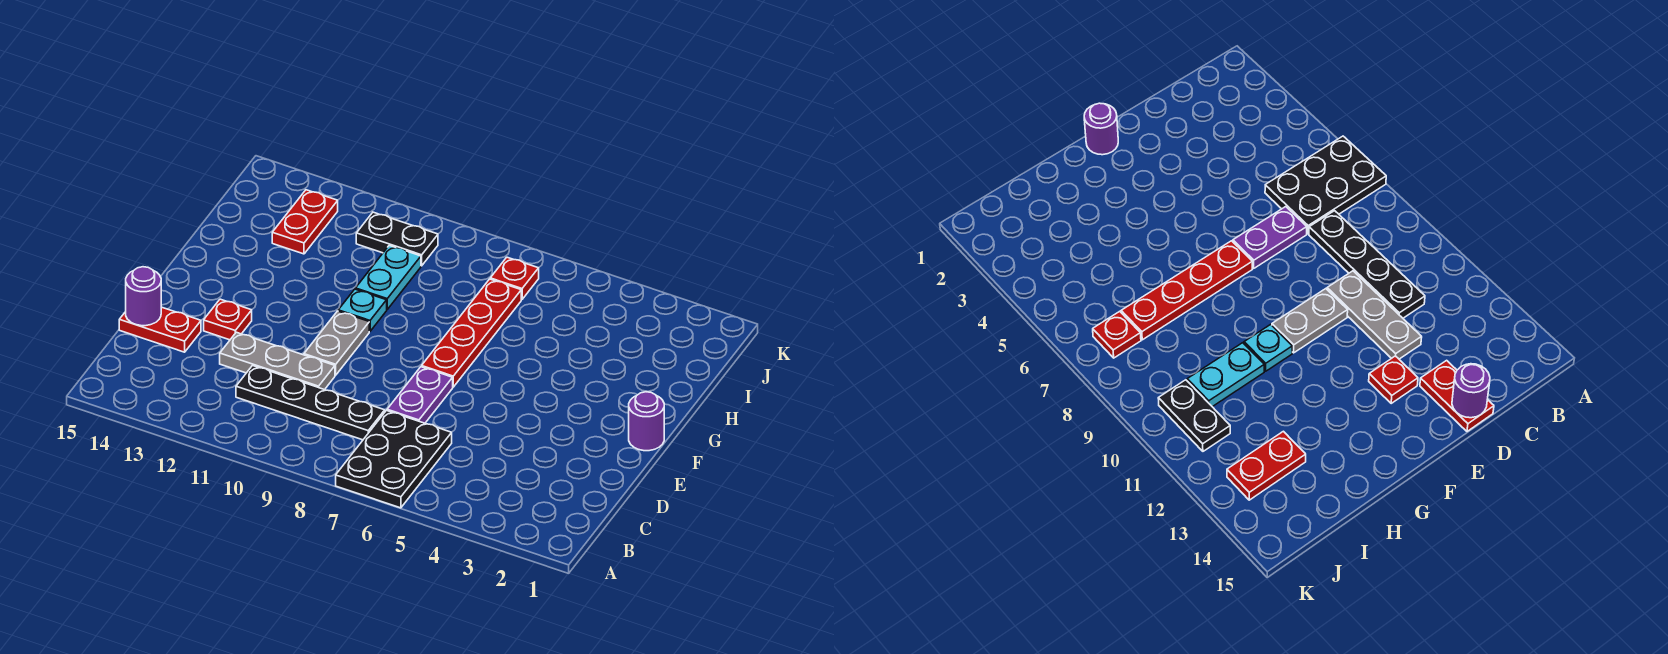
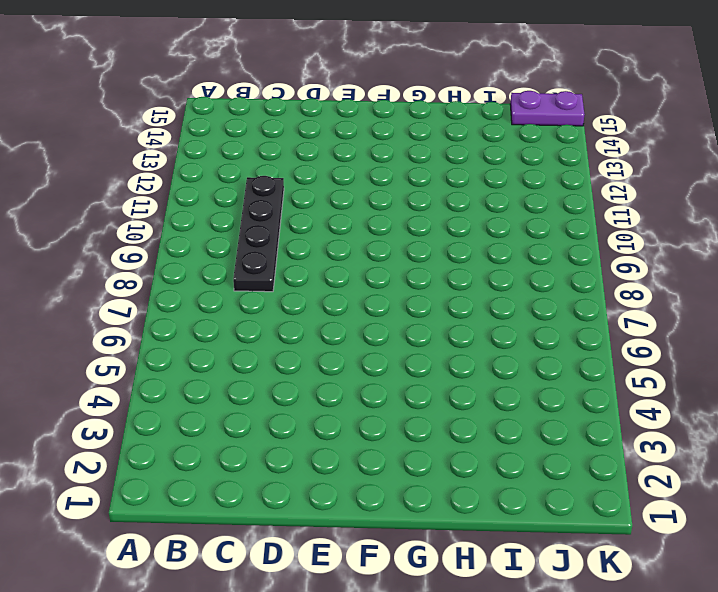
purple 1x2 plate [510,91,585,126] -> purple 1x2 plate moved to [387,367,453,423]
none -> black 2x3 plate [336,411,452,508]
none -> grey 1x3 plate [220,332,335,390]
none -> red 1x2 plate [119,307,201,352]

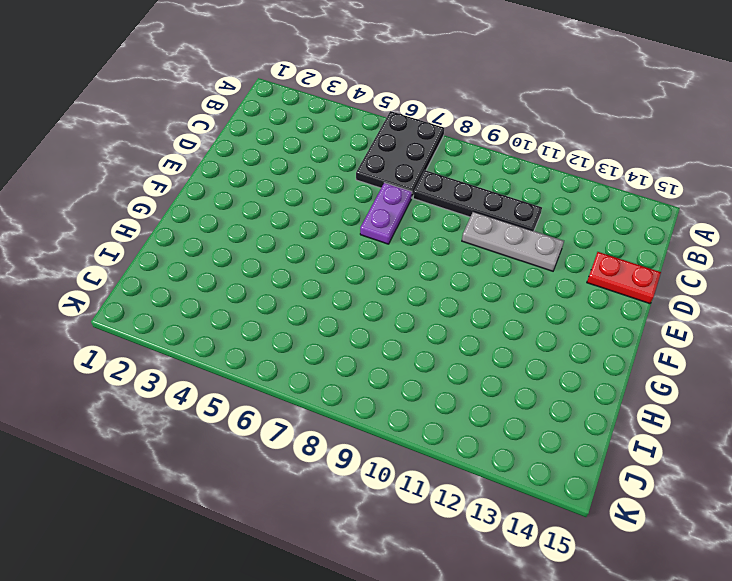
none -> grey 1x2 plate [304,311,369,375]
none -> red 1x1 plate [204,299,252,340]
none -> purple 1x1 round brick [629,392,664,451]

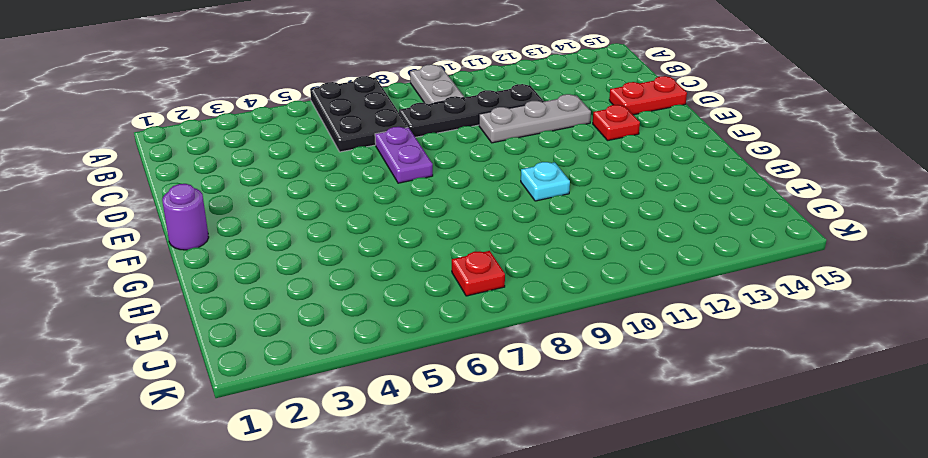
grey 1x2 plate [410,64,464,104] -> grey 1x2 plate moved to [304,311,369,375]
none -> red 1x4 plate [422,279,521,387]
none -> cyan 1x2 plate [356,245,421,309]
none -> red 1x2 plate [272,190,338,254]

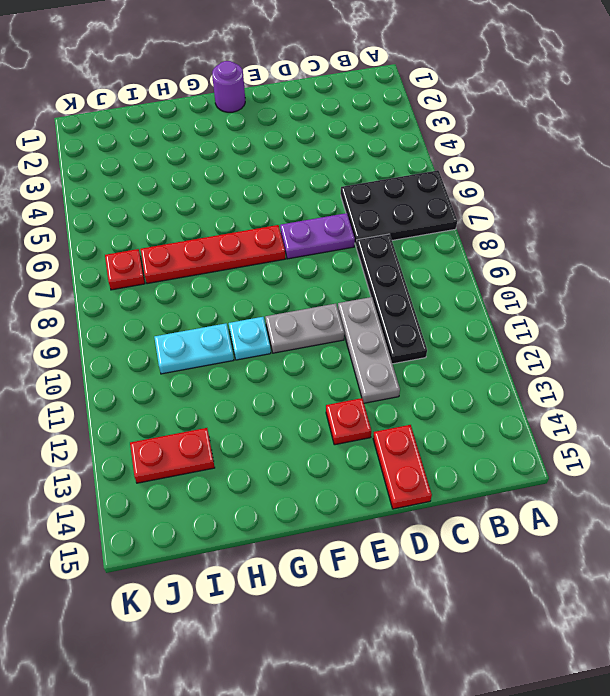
none -> black 1x2 plate [356,212,438,266]
none -> purple 1x1 round brick [126,267,161,326]

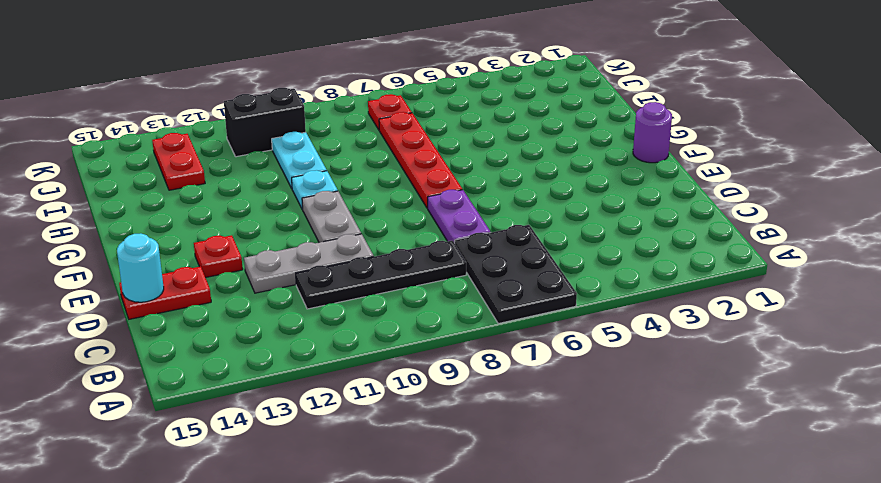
cyan 1x1 round brick [117,233,164,302] -> purple 1x1 round brick [126,267,161,326]
black 1x2 brick [224,88,306,157] -> black 1x2 plate [356,212,438,266]

